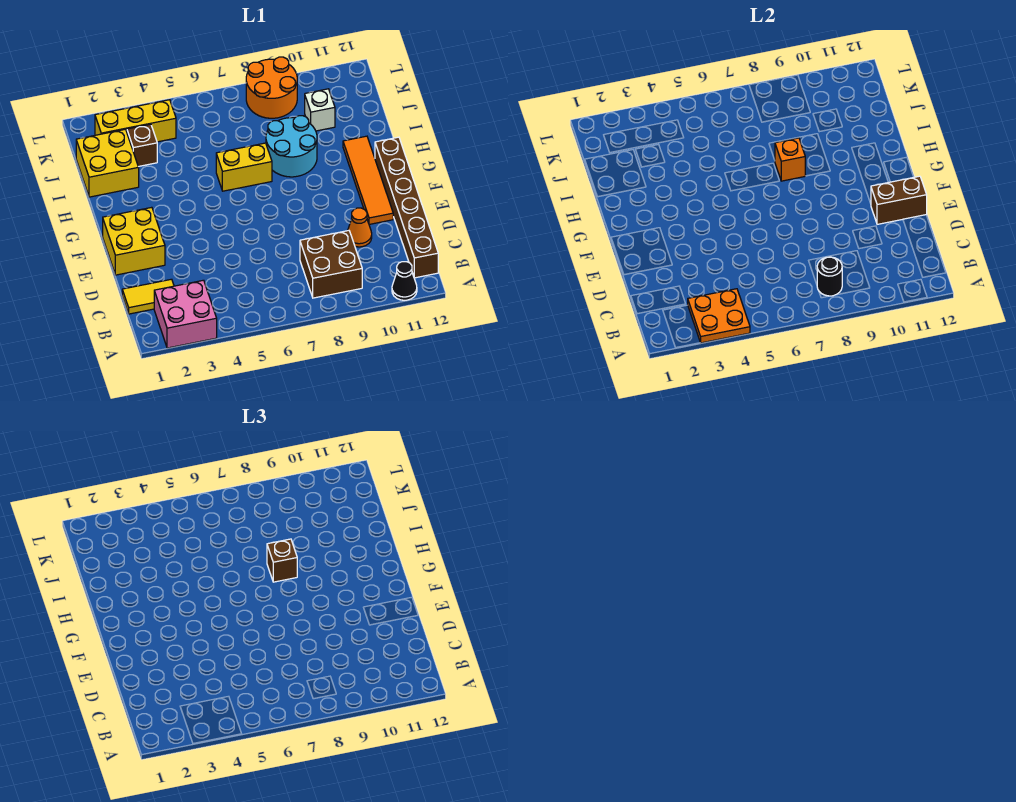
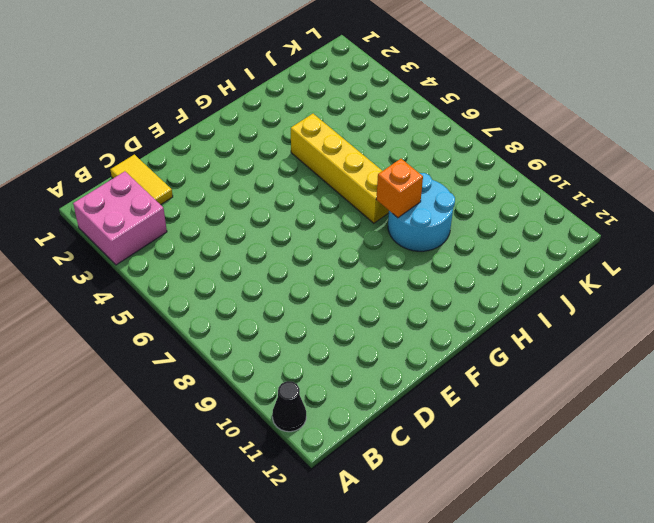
yellow 1x4 brick [291,114,389,223] -> yellow 1x2 brick [216,143,272,191]
none -> brown 2x2 brick [300,231,362,298]
none -> brown 1x6 brick [375,137,438,278]
none -> orange 1x1 cone [348,208,372,247]

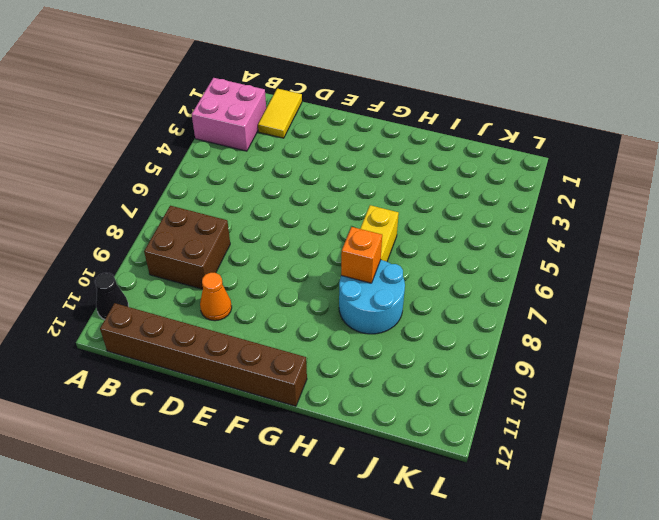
none -> yellow 2x2 brick [103,207,165,275]
none -> orange 1x4 tile [343,136,393,224]
none -> yellow 2x2 brick [76,129,139,197]

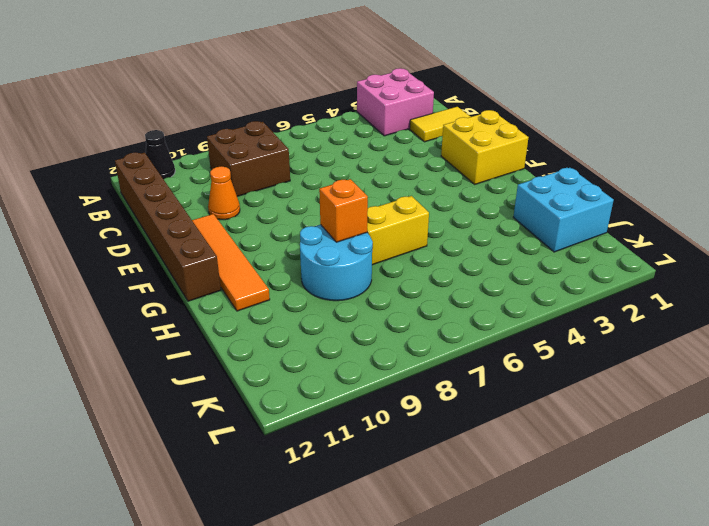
cyan 2x2 brick [513,168,614,252] -> yellow 2x2 brick [76,129,139,197]
none -> brown 1x1 brick [127,124,157,167]
none -> white 1x1 brick [305,89,335,131]
none -> yellow 1x3 brick [95,100,176,142]

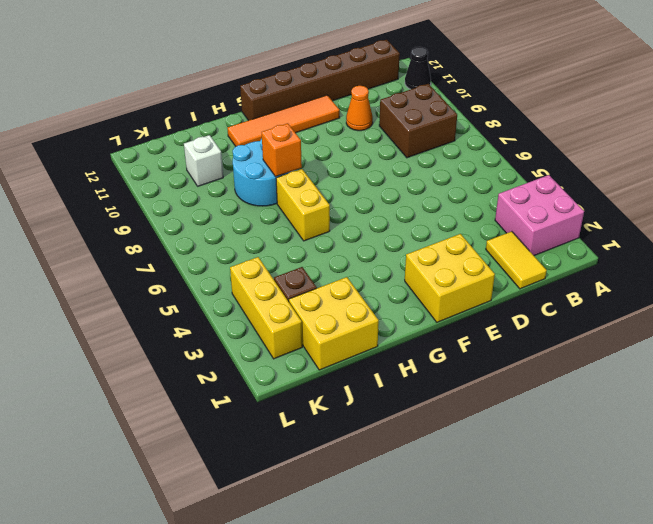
none -> orange 2x2 round brick [246,57,297,118]
none -> orange 2x2 plate [688,289,750,343]
none -> black 1x1 round brick [817,257,842,296]

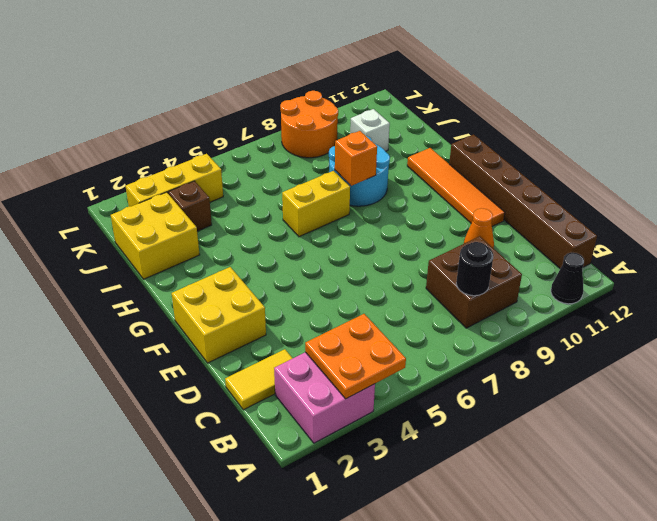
none -> brown 1x2 brick [871,176,927,224]
none -> brown 1x1 brick [267,539,297,582]

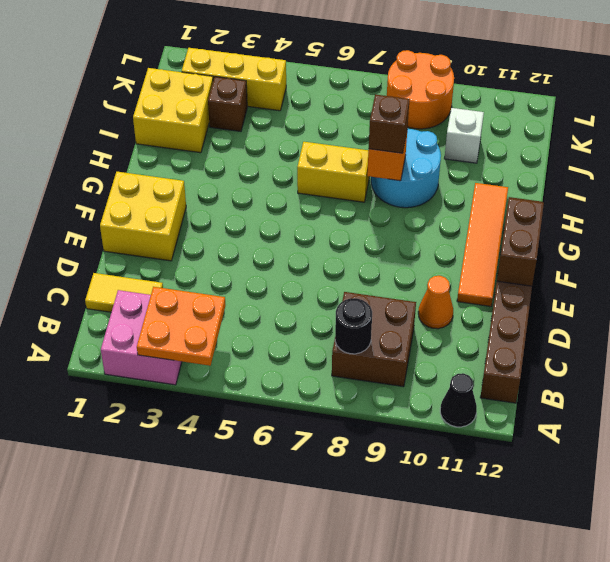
brown 1x2 brick [497,198,544,286] -> brown 1x2 brick turned to [871,176,927,224]

